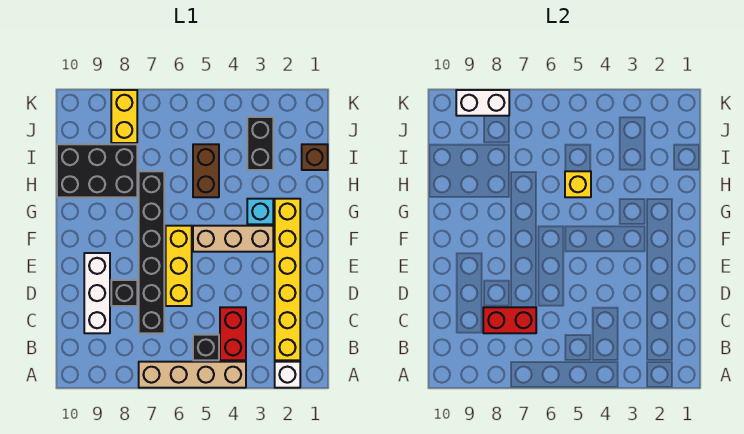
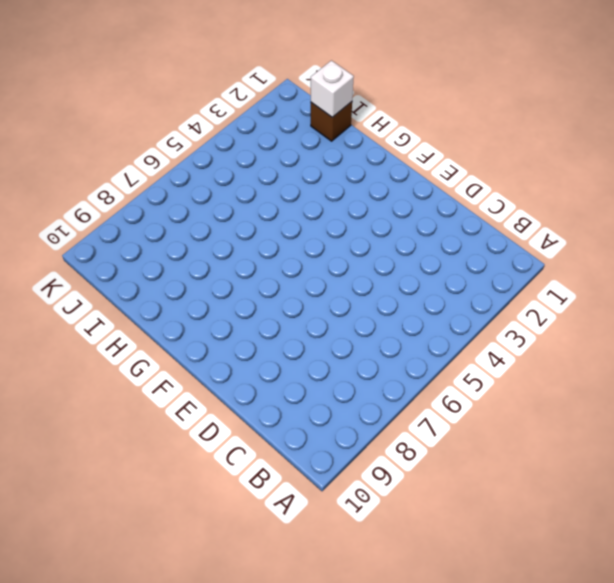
white 1x1 brick [311,61,354,117] -> white 1x1 brick moved to [275,362,300,388]
none -> tan 1x4 brick [139,362,246,388]
none -> yellow 1x6 brick [275,199,300,360]
none -> red 1x2 brick [220,307,246,360]

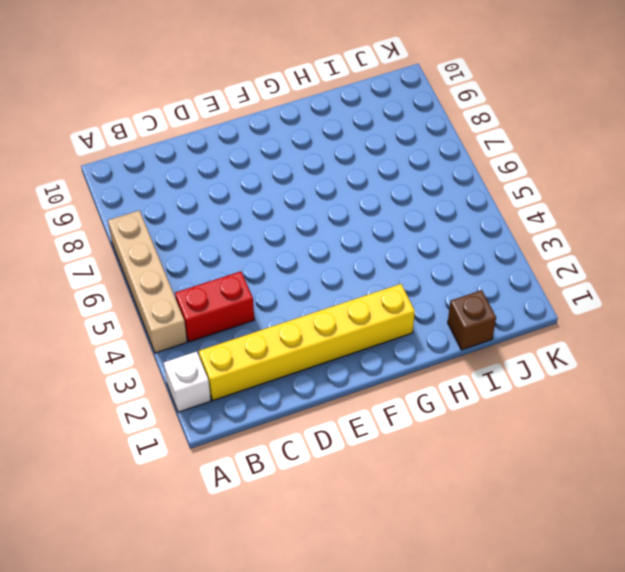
none -> black 1x1 brick [193,335,219,360]
none -> black 1x6 brick [139,171,164,333]
none -> white 1x3 brick [84,253,110,333]

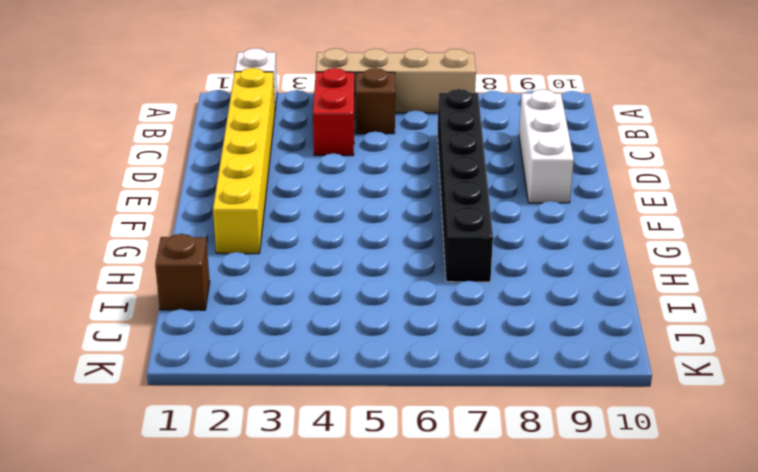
brown 1x1 brick [356,68,395,134] -> black 1x1 brick [193,335,219,360]
none -> yellow 1x3 brick [166,226,192,306]
none -> black 1x1 brick [111,280,137,306]
none -> tan 1x3 brick [193,226,273,252]

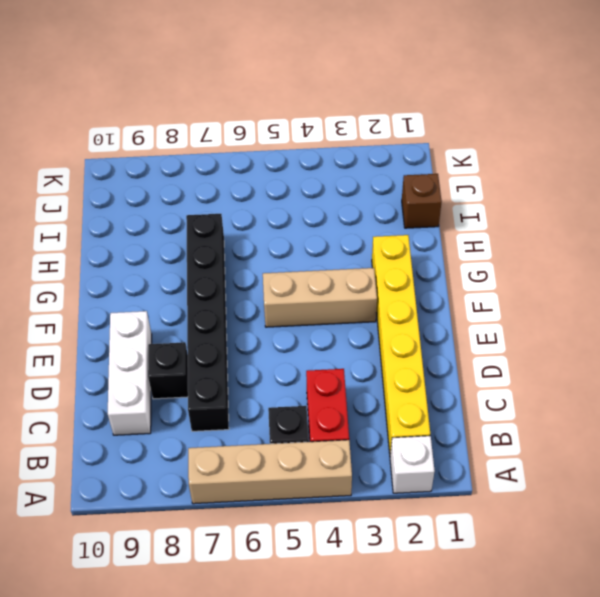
none -> yellow 1x3 brick [166,226,192,306]
none -> cyan 1x1 brick [247,199,273,224]
none -> brown 1x2 brick [193,144,219,197]

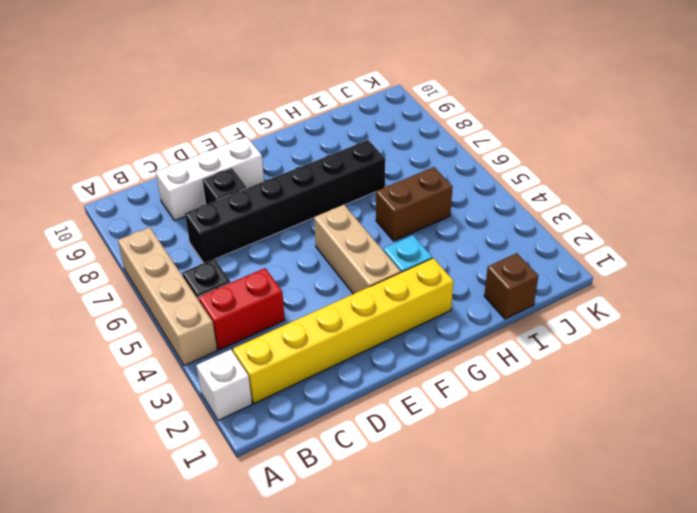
none -> yellow 1x3 brick [166,226,192,306]
none -> black 2x3 brick [57,144,137,197]
none -> black 1x2 brick [247,117,273,170]

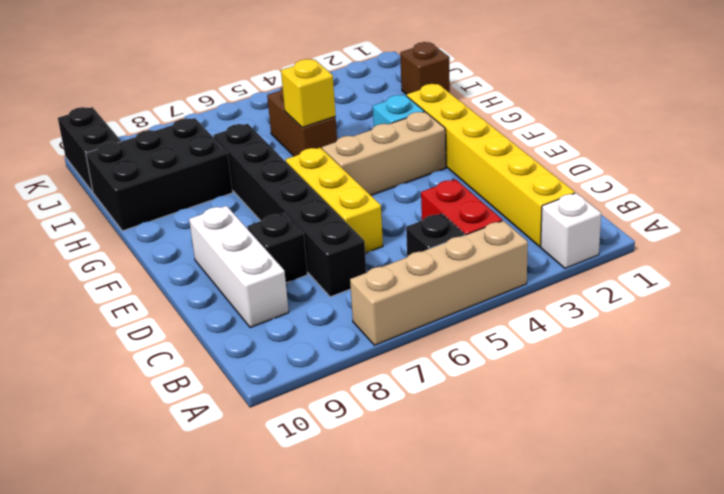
black 1x2 brick [58,107,121,192] -> black 1x2 brick moved to [247,117,273,170]
none -> yellow 1x2 brick [111,90,137,143]
none -> red 1x2 brick [483,307,536,333]
none -> white 1x2 brick [456,90,509,116]

